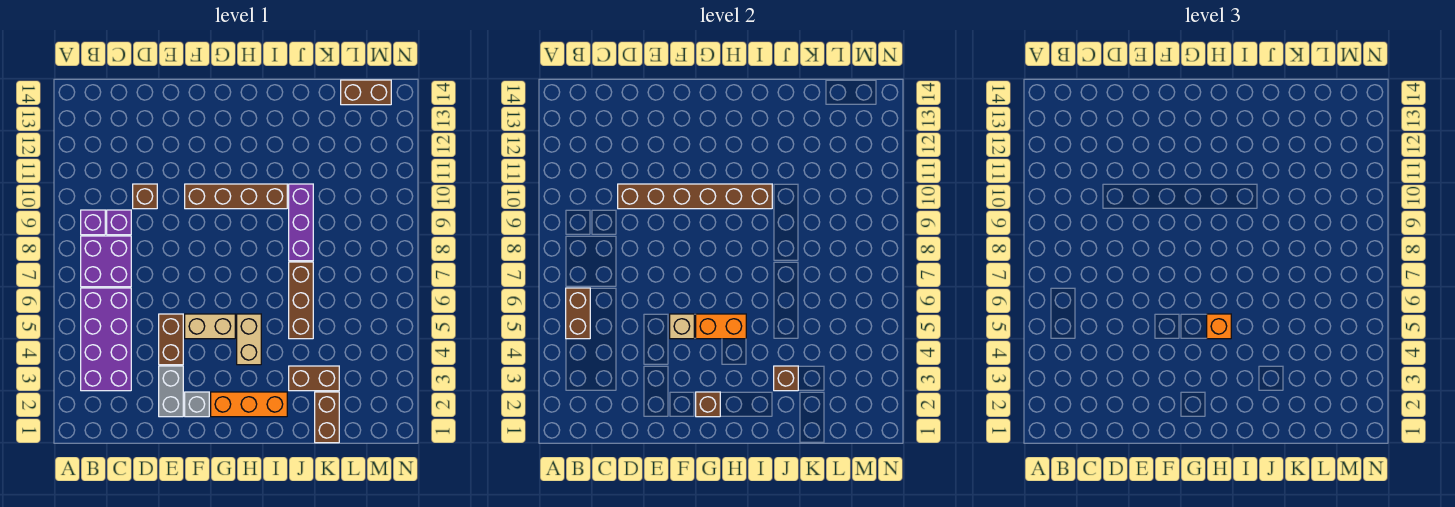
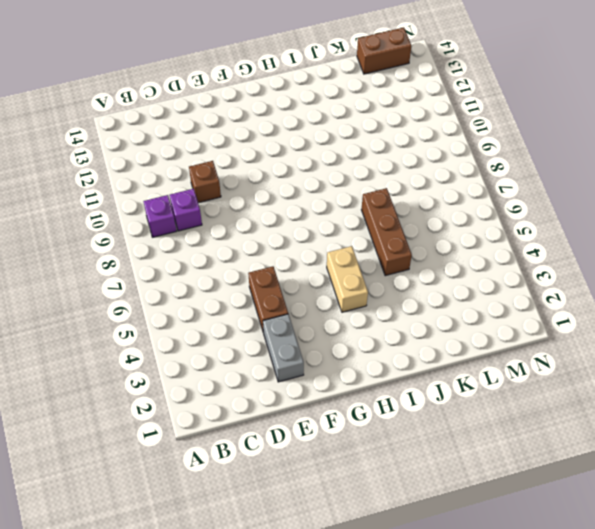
none -> purple 2x4 brick [81,288,131,391]
none -> purple 2x2 brick [81,236,131,287]
none -> grey 1x1 brick [185,392,209,417]

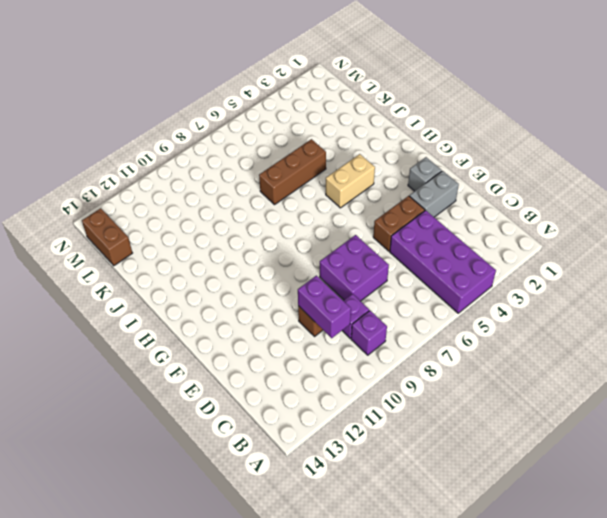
purple 2x4 brick [390,210,496,313] -> purple 2x4 brick turned to [81,288,131,391]
purple 1x2 brick [298,276,351,338] -> brown 1x6 brick [618,184,772,209]
purple 2x2 brick [320,235,389,301] -> purple 2x2 brick moved to [81,236,131,287]
none -> tan 1x2 brick [185,314,235,339]
none -> brown 1x4 brick [185,184,287,209]
none -> orange 1x3 brick [211,392,287,417]

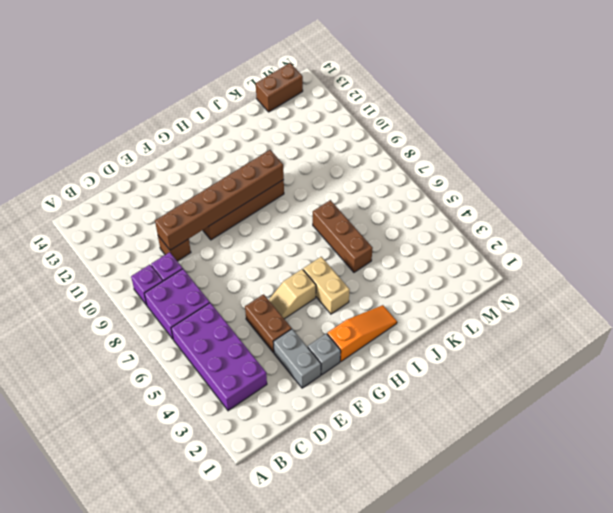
tan 1x2 slope [269,269,316,319] -> tan 1x2 brick [185,314,235,339]
orange 1x3 slope [327,305,397,361] -> orange 1x3 brick [211,392,287,417]
none -> brown 1x2 brick [289,366,339,391]
none -> purple 1x3 brick [289,184,313,261]
none -> brown 1x2 brick [315,392,339,443]

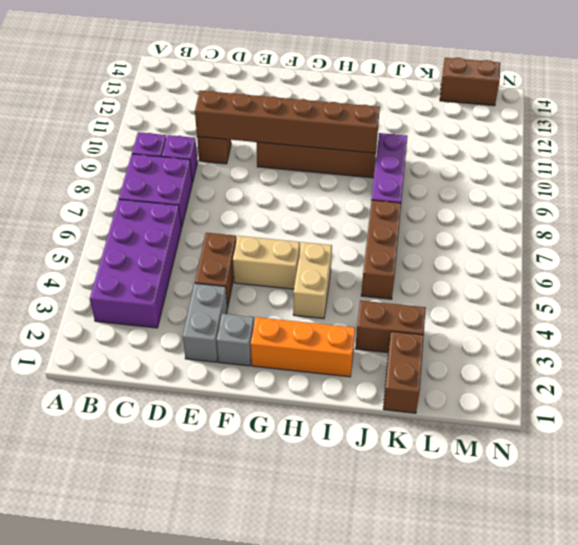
none -> brown 1x2 brick [566,288,590,339]
none -> tan 1x1 brick [670,314,694,339]
none -> brown 1x1 brick [696,392,720,417]

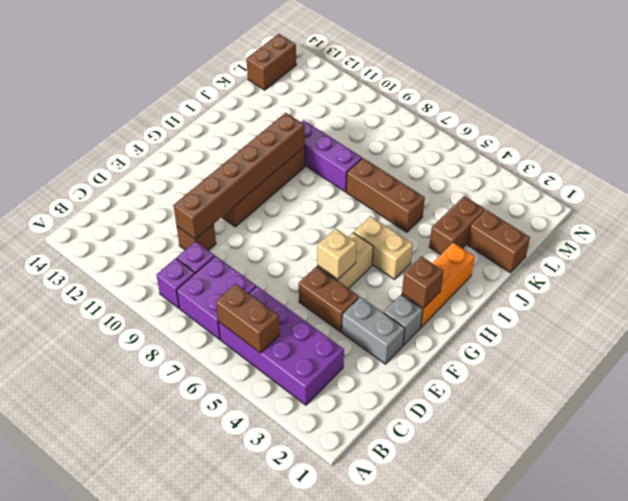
none -> orange 1x2 brick [696,314,746,339]
none -> brown 1x1 brick [774,366,798,391]
none -> orange 1x1 brick [1207,314,1231,339]

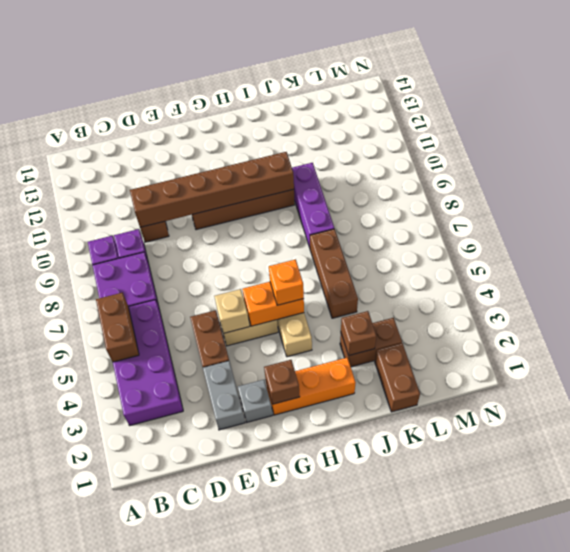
none -> brown 1x2 brick [341,80,391,105]

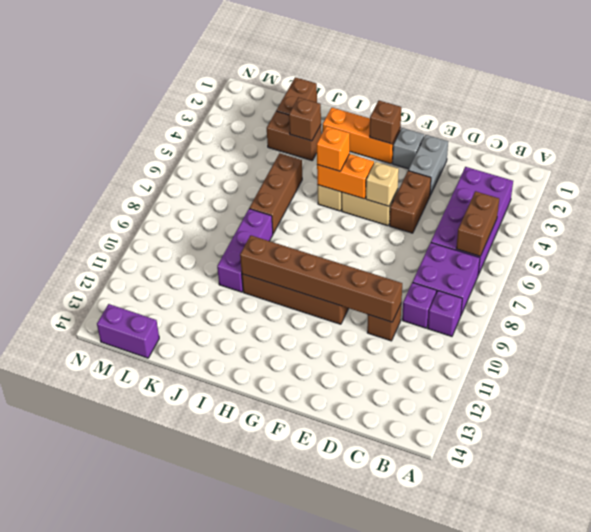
purple 1x2 brick [97,304,159,358] -> brown 1x2 brick [341,80,391,105]

